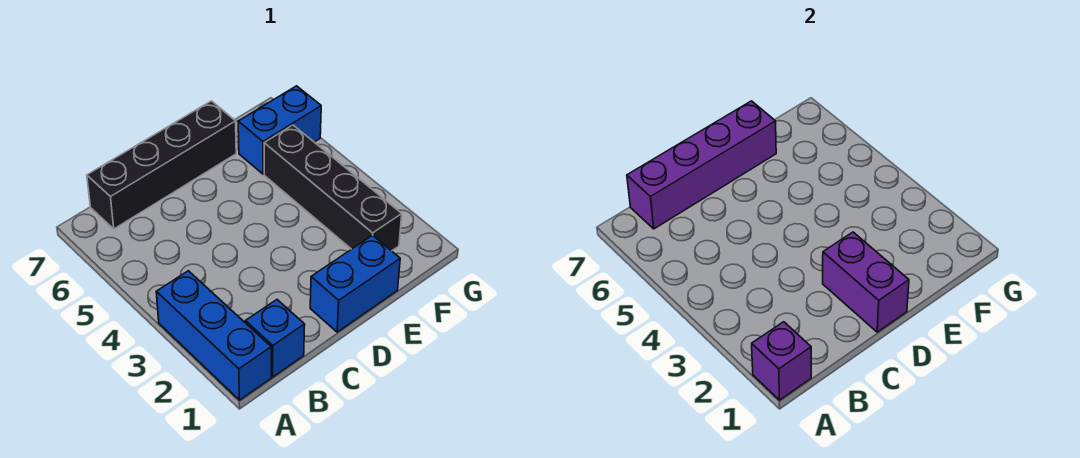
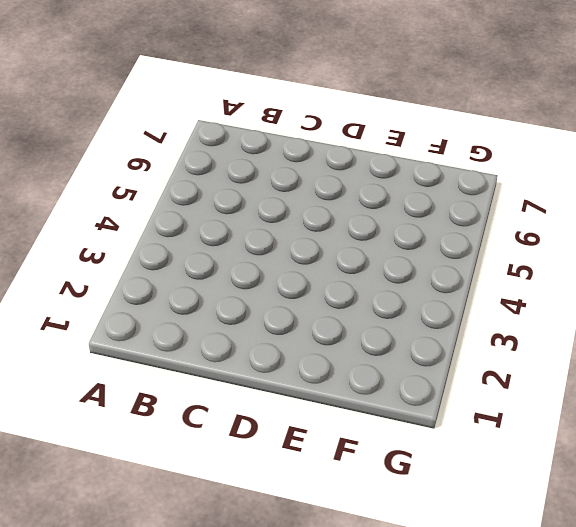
none -> blue 1x3 brick [156,271,271,400]
none -> blue 1x1 brick [245,300,305,377]

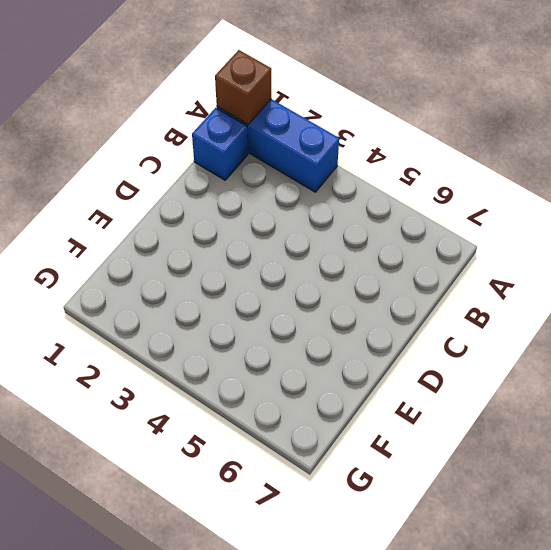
brown 1x1 brick [215,50,271,124] -> purple 1x1 brick [752,322,811,400]
none -> black 1x4 brick [87,101,236,229]
none -> blue 1x2 brick [310,235,400,332]

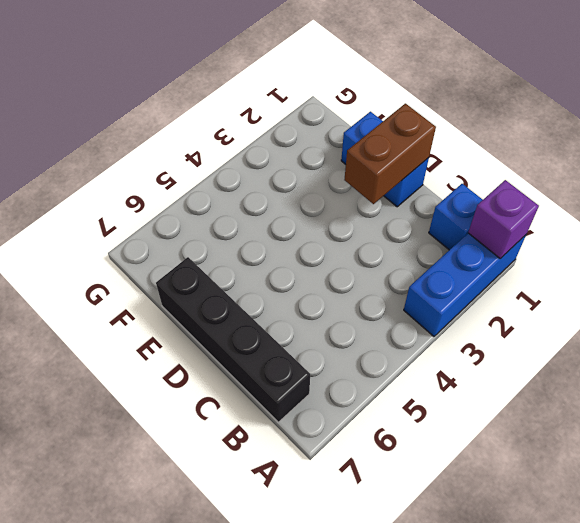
brown 1x2 brick [344,104,436,204] -> purple 1x2 brick [823,232,909,332]
none -> black 1x4 brick [264,125,402,251]
none -> blue 1x2 brick [238,86,321,174]

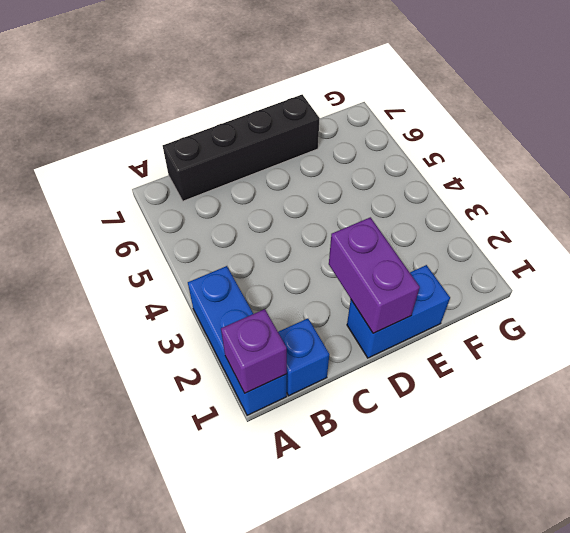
none -> black 1x4 brick [264,125,402,251]
none -> blue 1x2 brick [238,86,321,174]

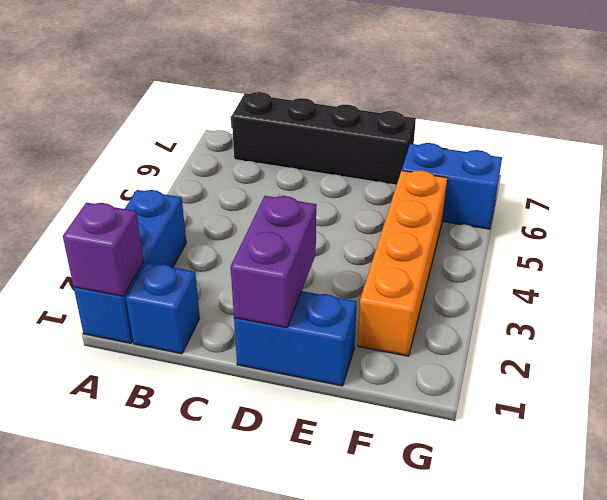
orange 1x4 brick [358,170,447,356] -> black 1x4 brick [264,125,402,251]
none -> purple 1x4 brick [627,101,776,229]

